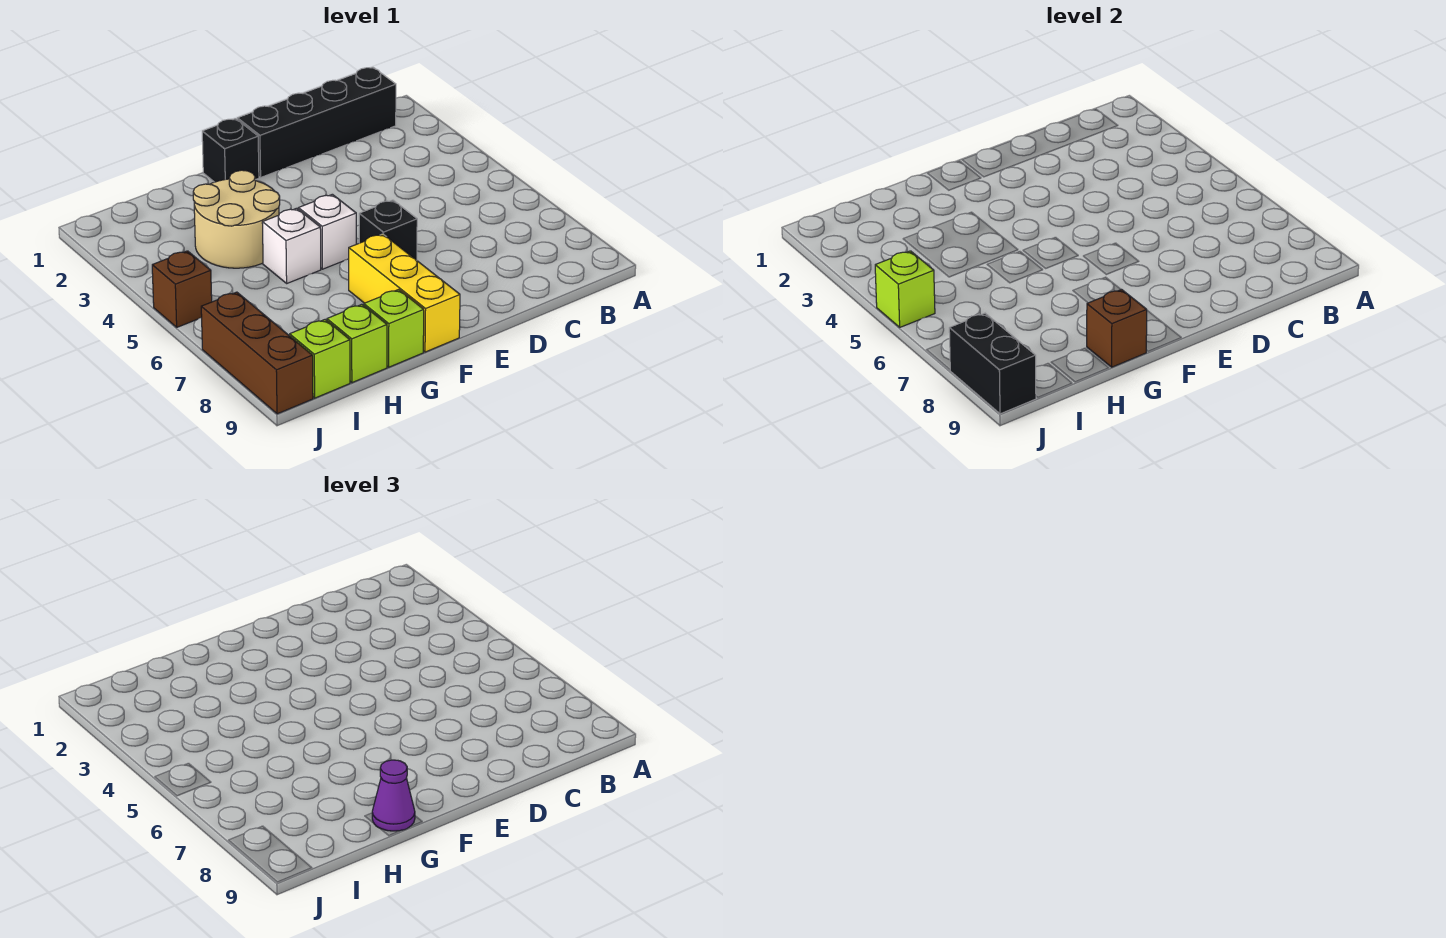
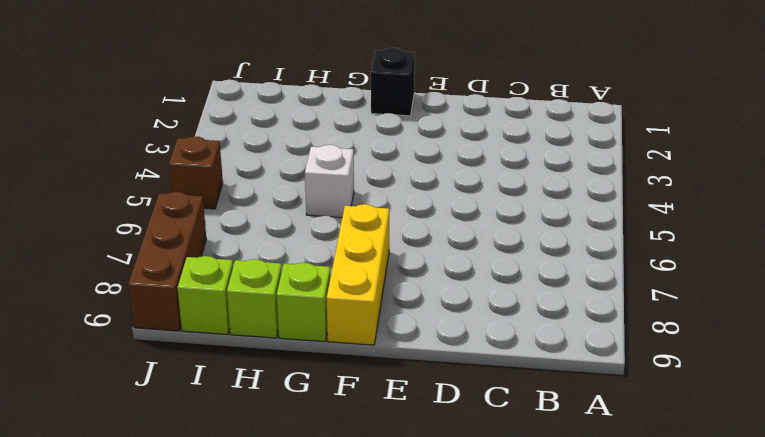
none -> black 1x4 brick [237,67,396,177]
none -> black 1x1 brick [359,200,417,260]
none -> white 1x1 brick [298,194,356,269]

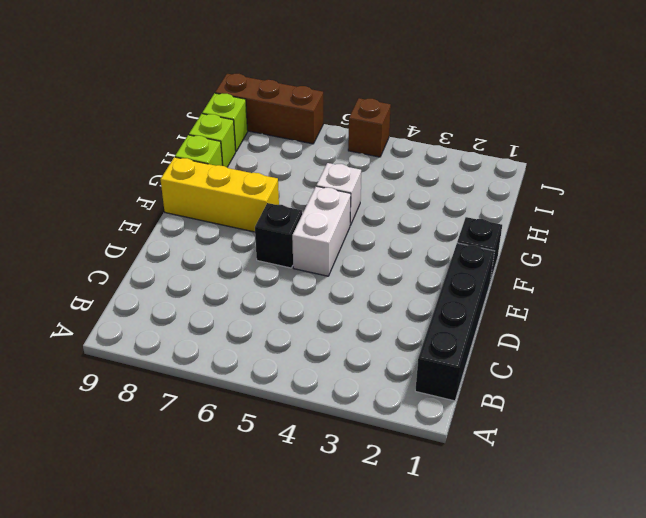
white 1x2 brick [292,186,351,276] -> white 1x1 brick [298,194,356,269]
none -> tan 2x2 round brick [193,170,280,268]
none -> brown 1x1 brick [1087,290,1147,367]
none -> lime 1x1 brick [875,251,935,327]

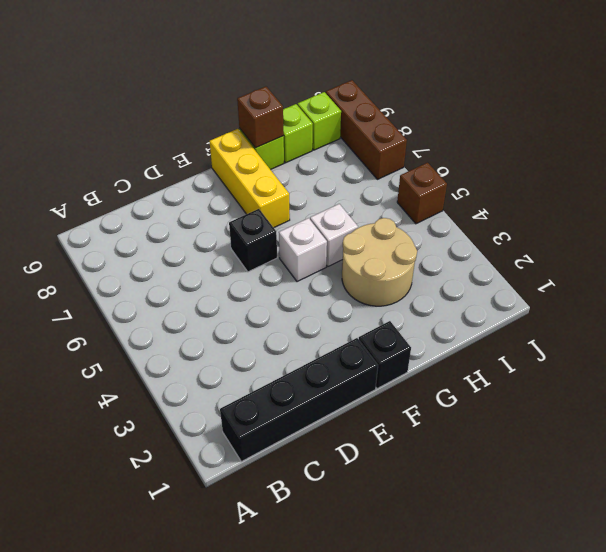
none -> lime 1x1 brick [875,251,935,327]
none -> black 1x2 brick [949,313,1036,414]
none -> purple 1x1 cone [372,760,415,831]

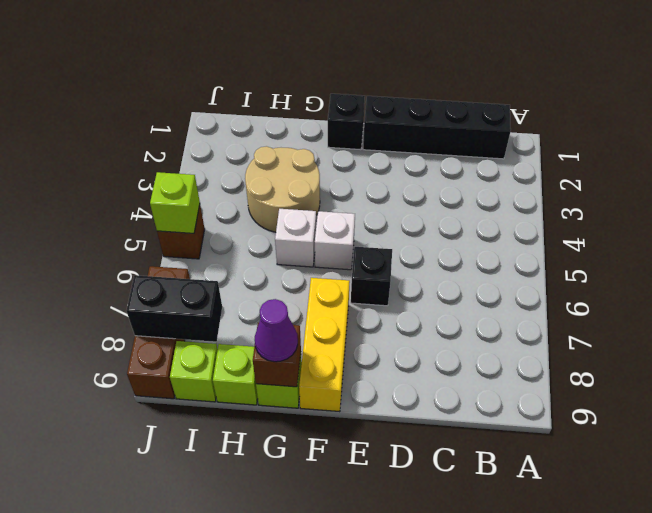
black 1x2 brick [126,275,222,342] -> black 1x2 brick turned to [949,313,1036,414]

